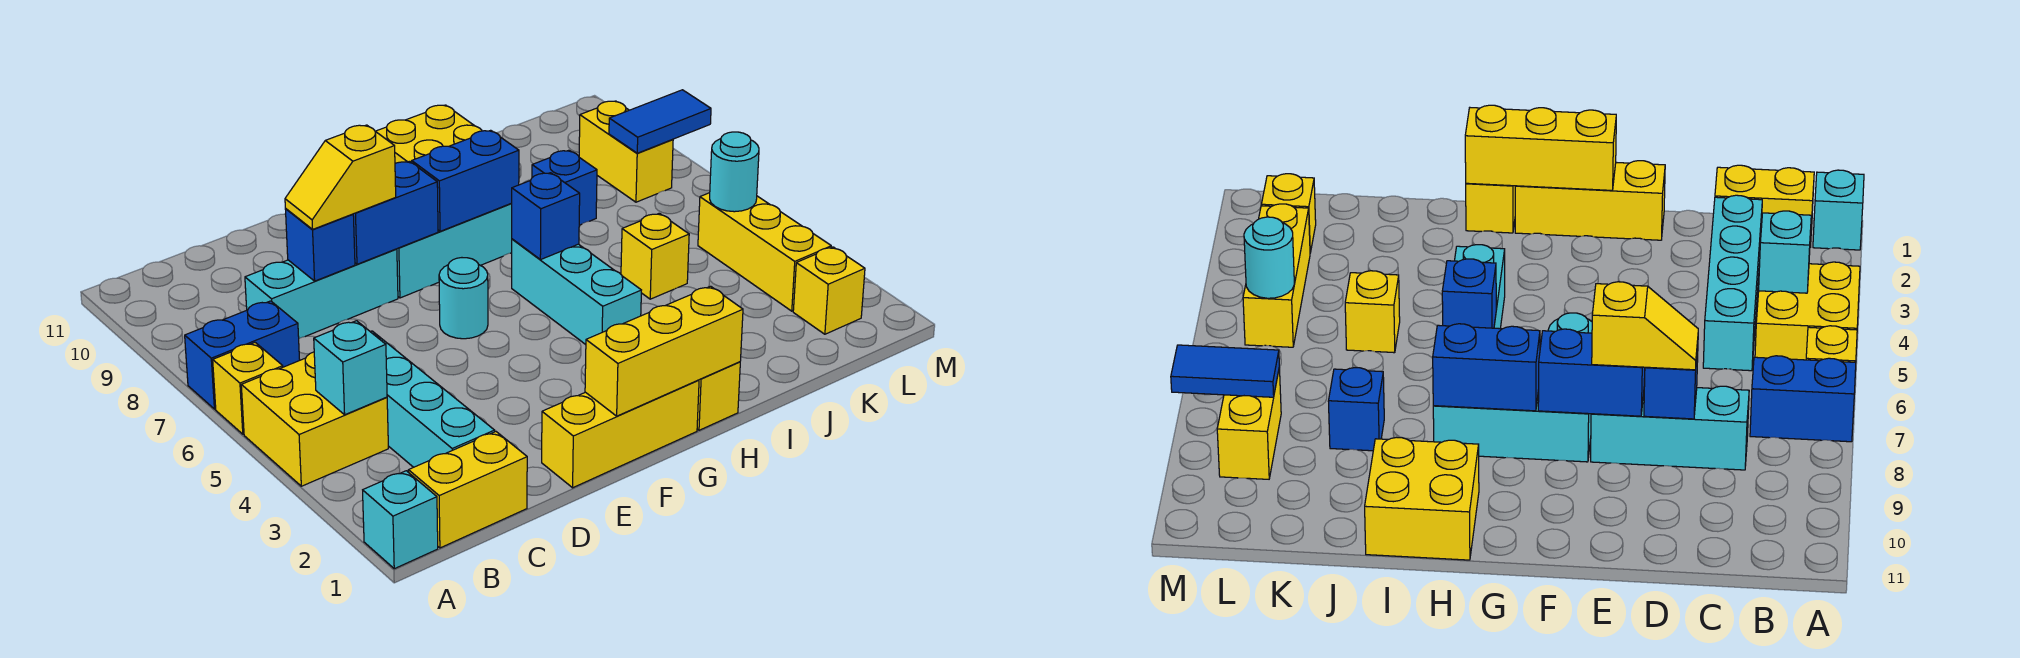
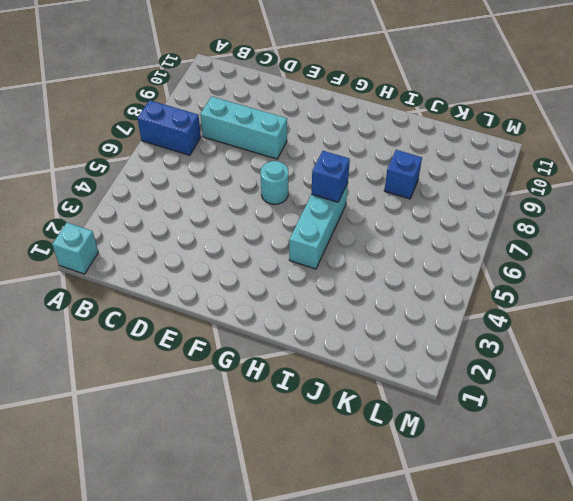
none -> yellow 2x2 brick [241,352,388,486]
none -> yellow 1x1 brick [213,343,283,434]
none -> yellow 1x2 brick [408,432,527,548]

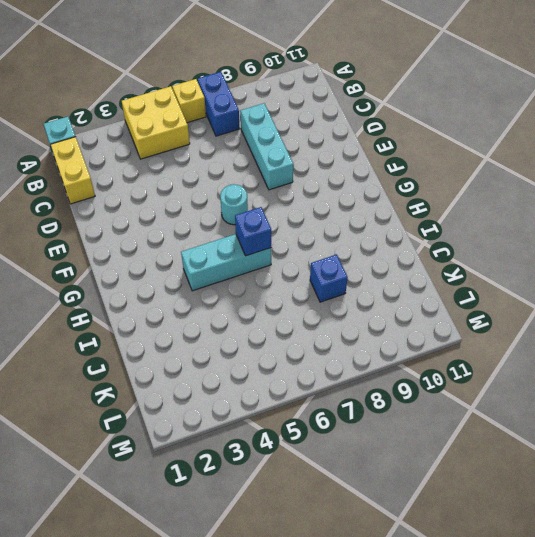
none -> cyan 1x4 brick [371,331,495,467]
none -> yellow 1x3 brick [542,380,699,488]
none -> cyan 1x3 brick [397,203,512,298]

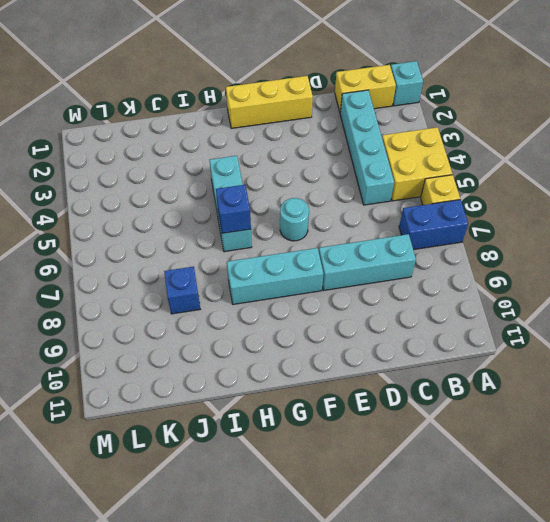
none -> yellow 1x1 brick [697,362,740,430]
none -> yellow 2x2 brick [376,105,482,163]
none -> yellow 1x1 brick [621,213,689,299]

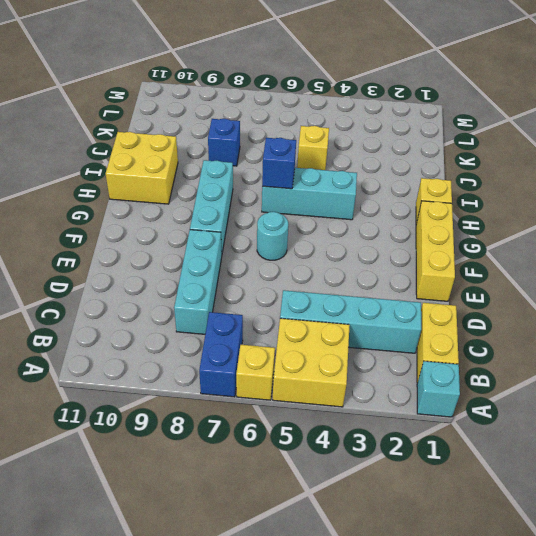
none -> yellow 1x1 brick [793,247,865,334]
none -> yellow 1x3 brick [698,193,831,311]
none -> yellow 1x2 brick [579,101,673,202]

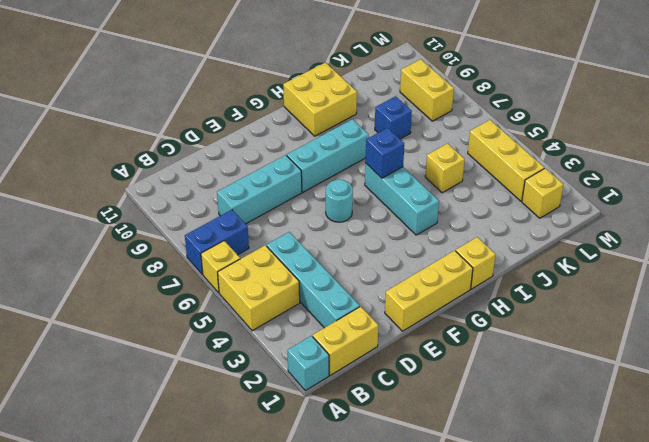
none -> cyan 1x1 brick [314,321,387,415]
none -> blue 1x1 brick [285,209,355,281]
none -> blue 1x2 brick [353,161,438,264]

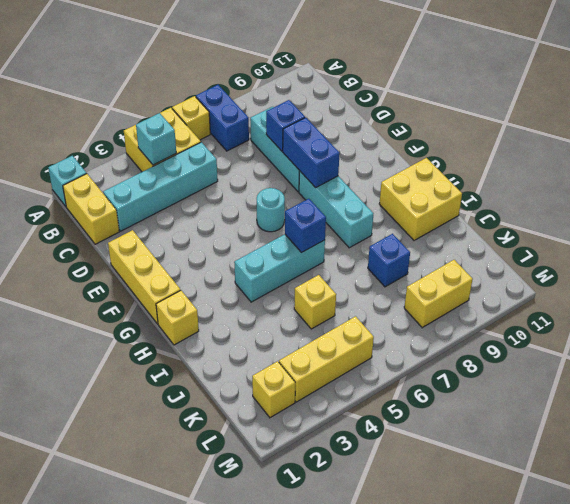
none -> yellow 1x3 brick [585,286,743,416]
none -> blue 1x2 brick [412,130,519,231]
none -> cyan 1x1 round brick [710,132,759,212]

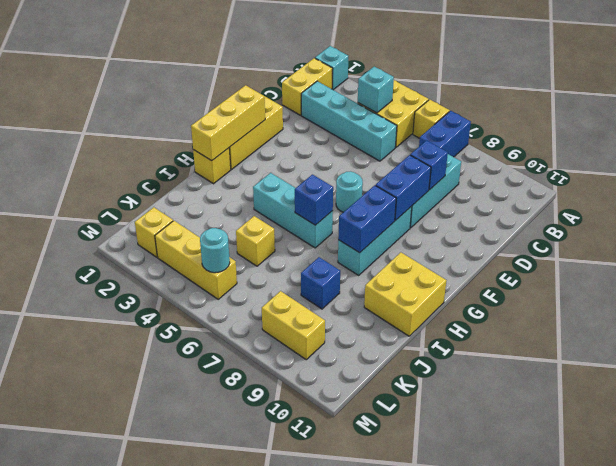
none -> blue 1x2 tile [609,90,711,153]
none -> yellow 1x2 slope [285,125,396,229]

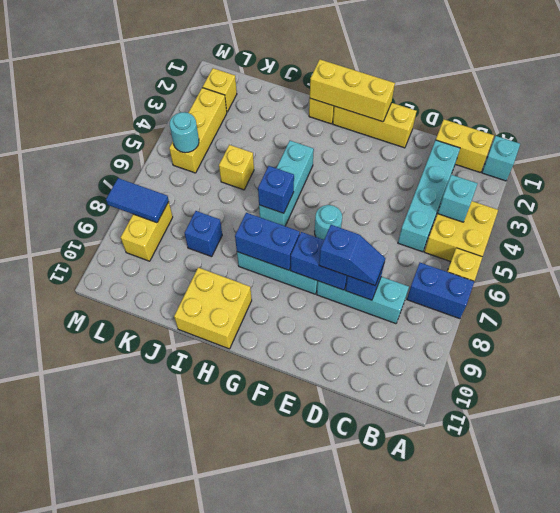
blue 1x2 slope [319,225,385,285] -> yellow 1x2 slope [285,125,396,229]

